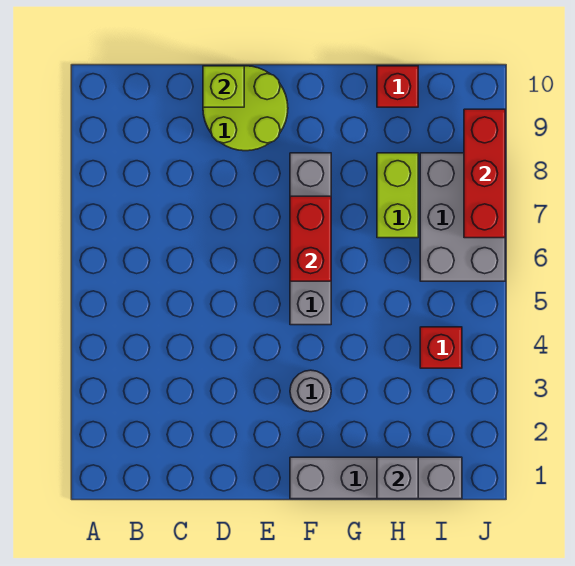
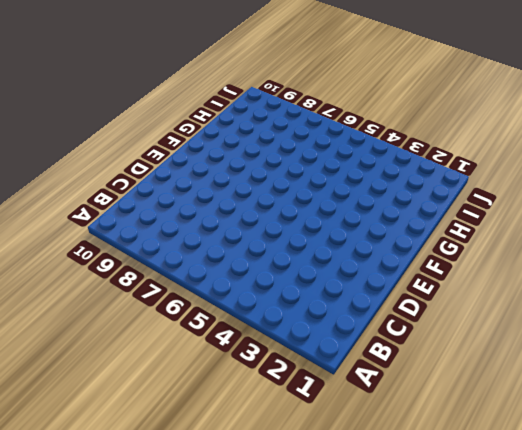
none -> lime 2x2 round brick [203,66,288,151]
none -> grey 1x4 brick [290,457,462,499]
none -> grey 1x1 round brick [290,370,331,412]

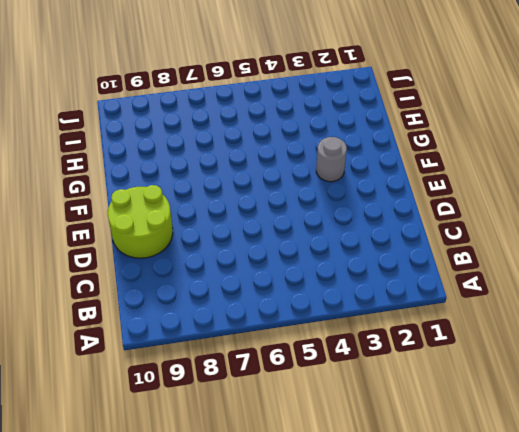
none -> grey 1x4 brick [290,457,462,499]
none -> grey 1x4 brick [290,153,331,325]
none -> lime 1x2 brick [377,153,418,238]

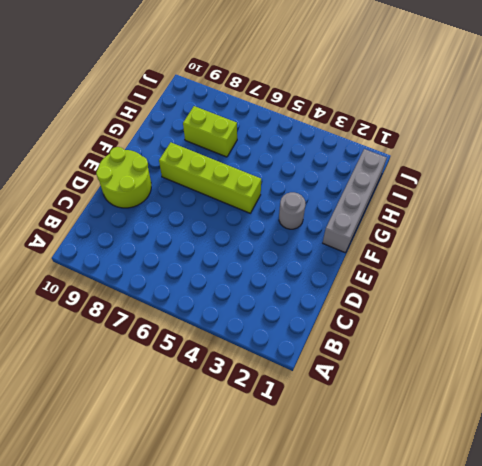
lime 1x4 brick [159,142,261,213] -> grey 1x4 brick [290,153,331,325]
none -> red 1x1 brick [377,66,418,107]
none -> red 1x1 brick [420,327,462,368]
none -> grey 2x3 brick [420,153,505,281]

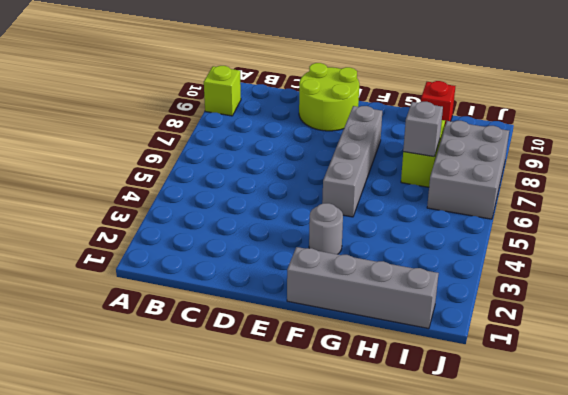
lime 1x1 brick [204,66,241,116] -> lime 1x1 brick moved to [203,66,244,107]
grey 1x1 brick [403,102,443,157] -> grey 1x1 brick moved to [377,457,418,499]
none -> red 1x1 brick [420,327,462,368]
none -> red 1x2 brick [290,196,331,281]
none -> red 1x3 brick [464,109,505,238]

